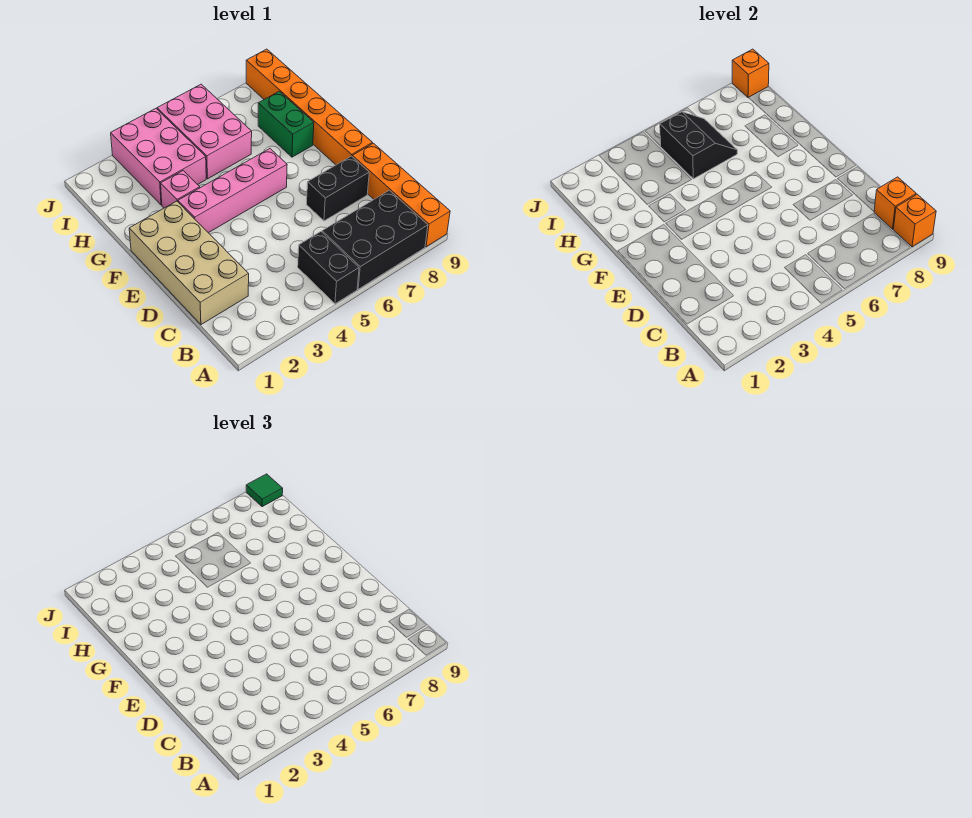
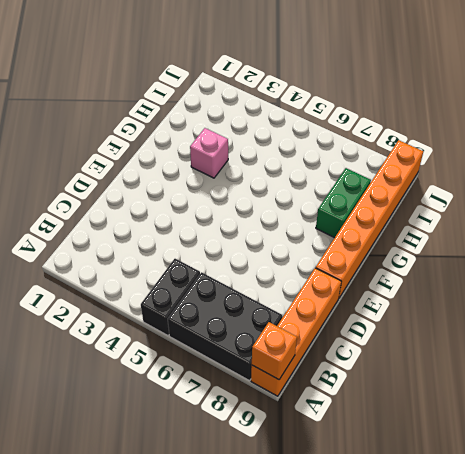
none -> tan 2x4 brick [129,201,249,325]
none -> black 1x2 brick [307,156,369,221]
none -> pink 1x4 brick [178,149,287,233]

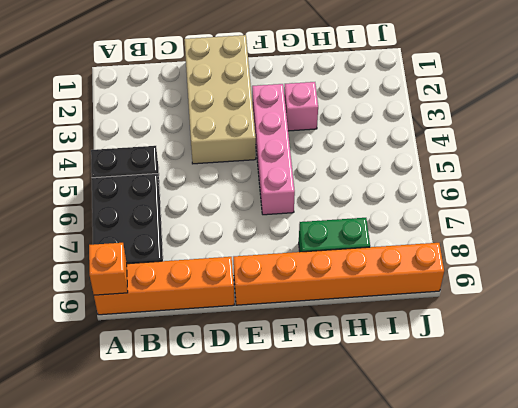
tan 2x4 brick [184,35,256,164] -> tan 2x4 brick turned to [129,201,249,325]
none -> black 1x2 brick [307,156,369,221]
none -> pink 2x3 brick [111,109,206,205]
none -> pink 2x3 brick [157,84,252,179]

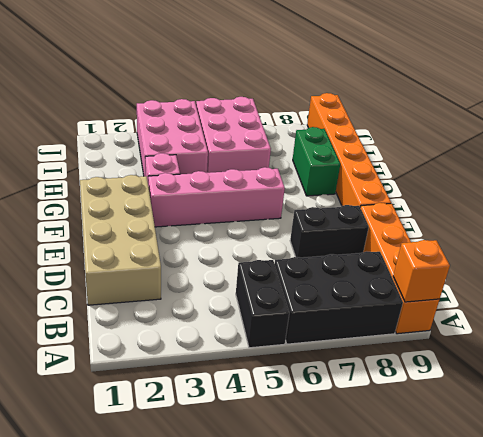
none -> orange 1x1 brick [874,177,916,229]
none -> black 2x2 slope [660,112,737,179]
none -> orange 1x1 brick [732,49,769,98]

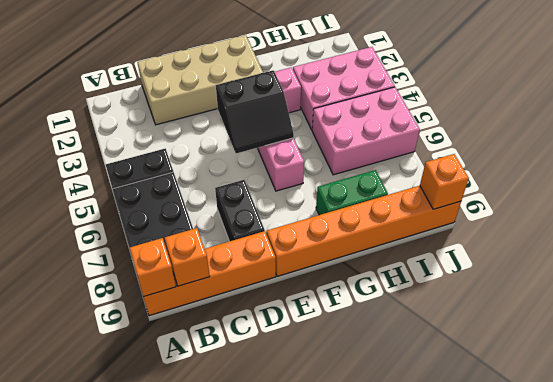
black 2x2 slope [216,70,294,153] -> black 2x2 slope moved to [660,112,737,179]
none -> green 1x1 tile [246,474,283,507]

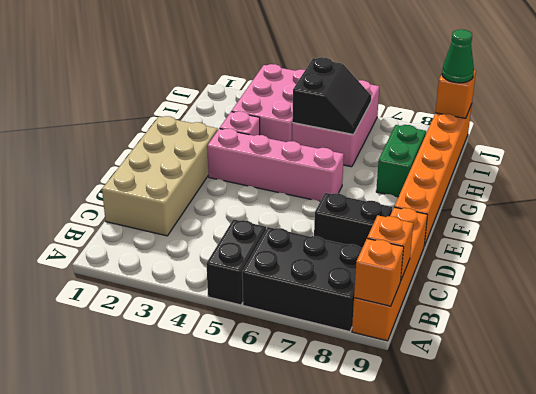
green 1x1 cone [442,30,474,83] -> green 1x1 tile [246,474,283,507]

